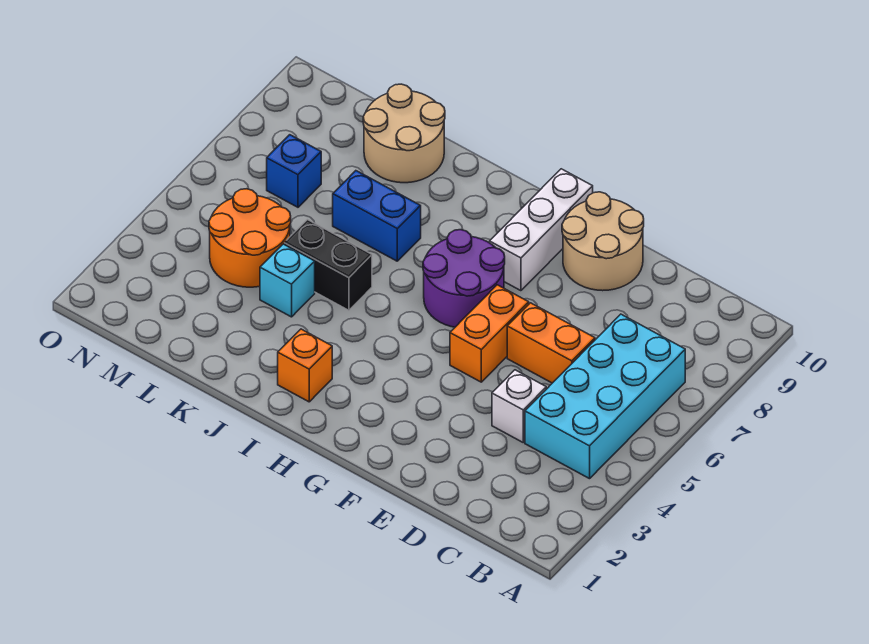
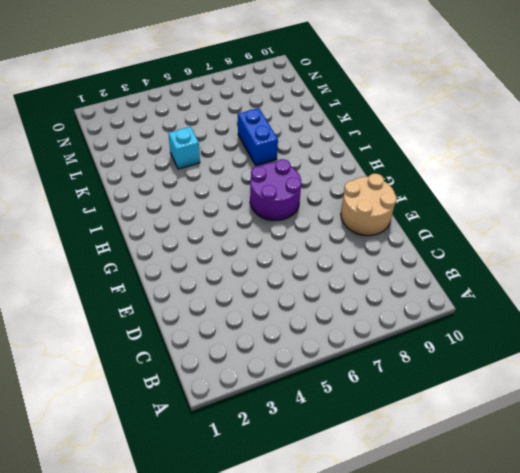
none -> cyan 2x4 brick [525,314,685,479]
none -> white 1x1 brick [492,370,546,442]
none -> orange 1x2 brick [507,303,595,383]

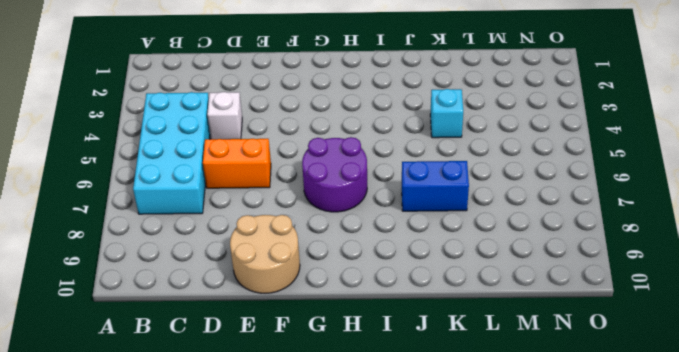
none -> orange 1x2 brick [450,285,529,382]
none -> white 1x3 brick [490,169,593,291]
none -> orange 1x1 brick [278,329,332,402]

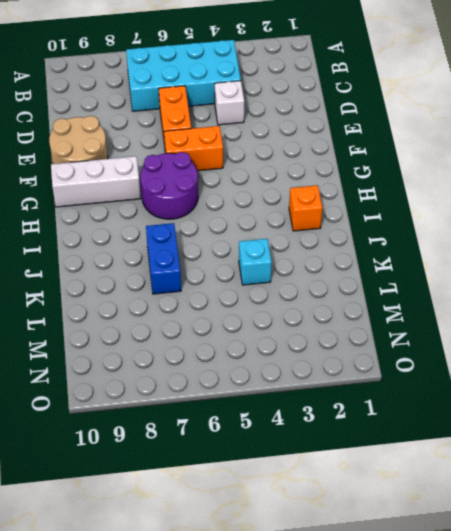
none -> black 1x2 brick [284,220,372,310]
none -> tan 2x2 round brick [363,84,445,183]
none -> orange 2x2 round brick [209,189,291,287]

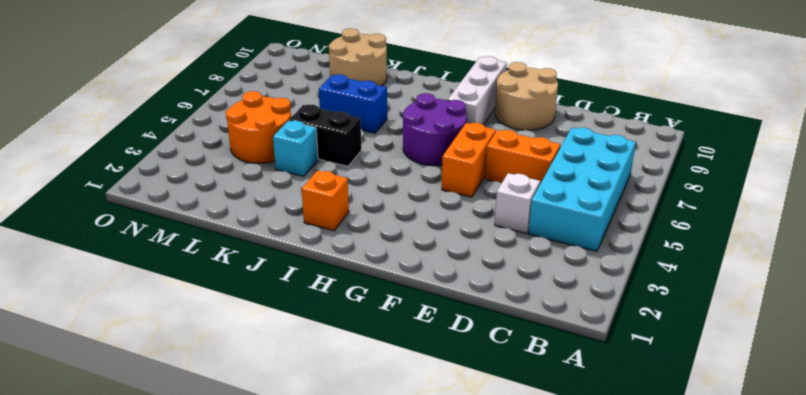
none -> blue 1x1 brick [267,135,321,207]

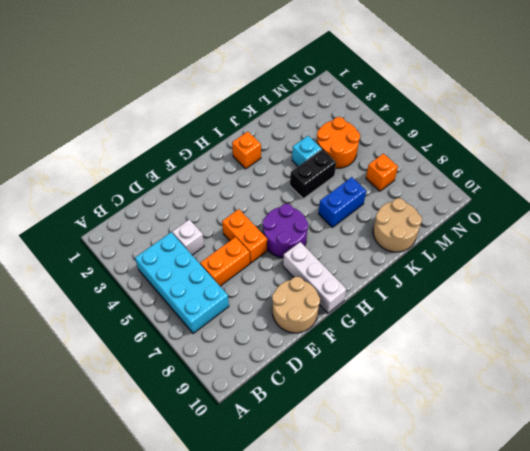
orange 1x1 brick [366,154,398,191] -> blue 1x1 brick [267,135,321,207]

